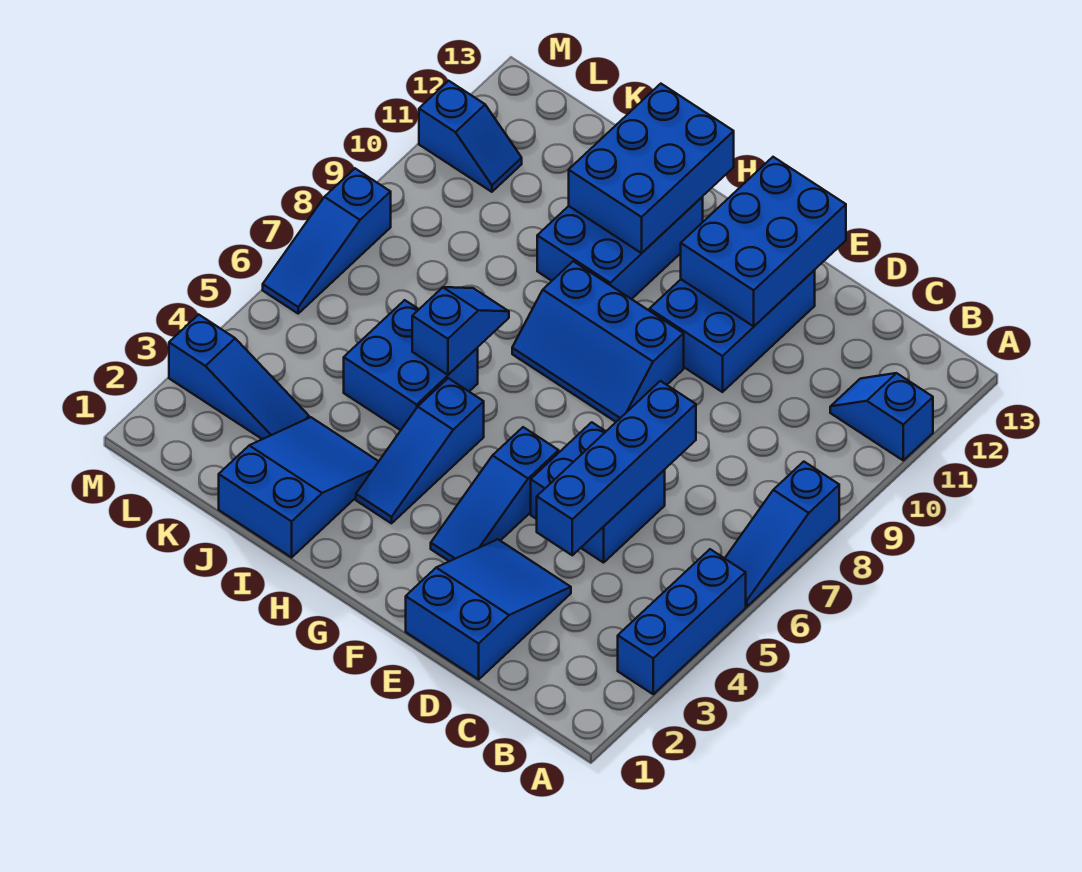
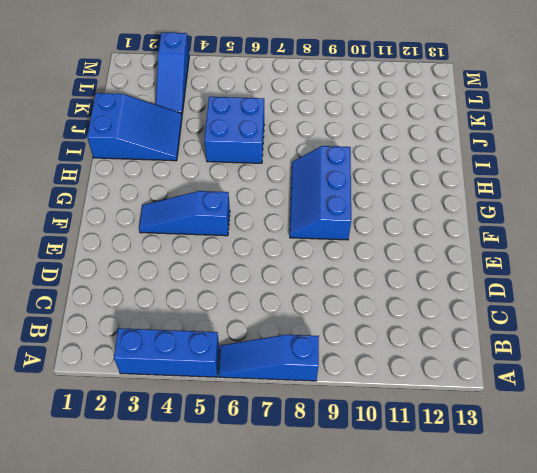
none -> blue 1x2 slope [830,373,933,460]
none -> blue 2x3 slope [406,539,571,679]
none -> blue 2x2 brick [531,422,665,563]

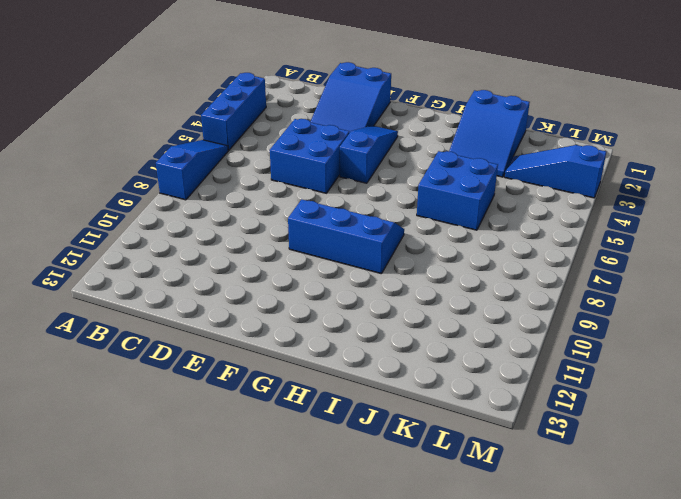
none -> blue 1x2 slope [830,373,933,460]
none -> blue 2x3 brick [649,270,815,392]
none -> blue 1x3 slope [356,378,484,523]

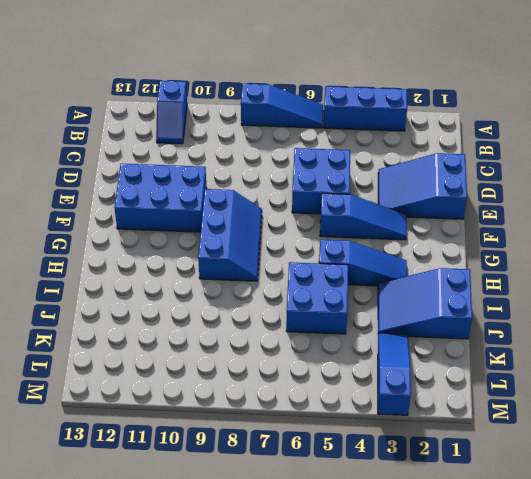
none -> blue 2x3 brick [537,197,703,299]
none -> blue 1x2 slope [419,81,522,192]
none -> blue 1x3 slope [263,169,391,313]

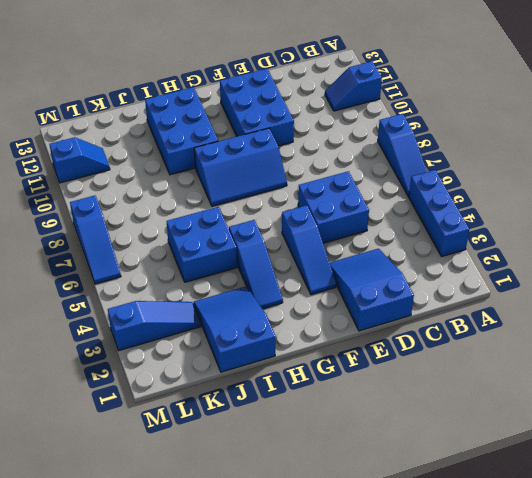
none -> blue 1x4 brick [537,381,696,555]
none -> blue 2x3 brick [681,157,846,326]
none -> blue 2x3 brick [569,84,734,253]

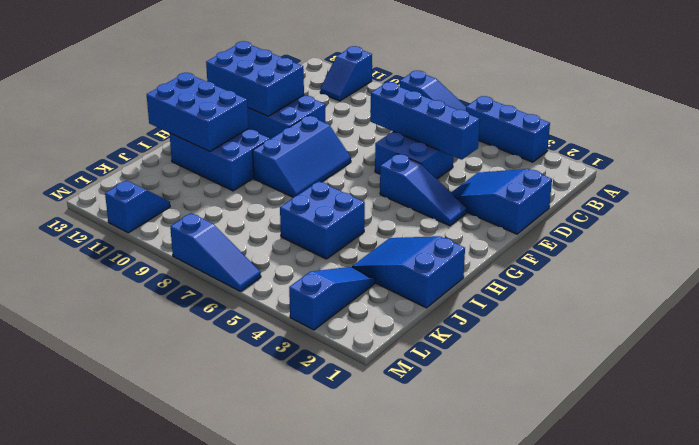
none -> blue 1x3 slope [356,378,484,523]
none -> blue 1x2 slope [412,287,509,375]

